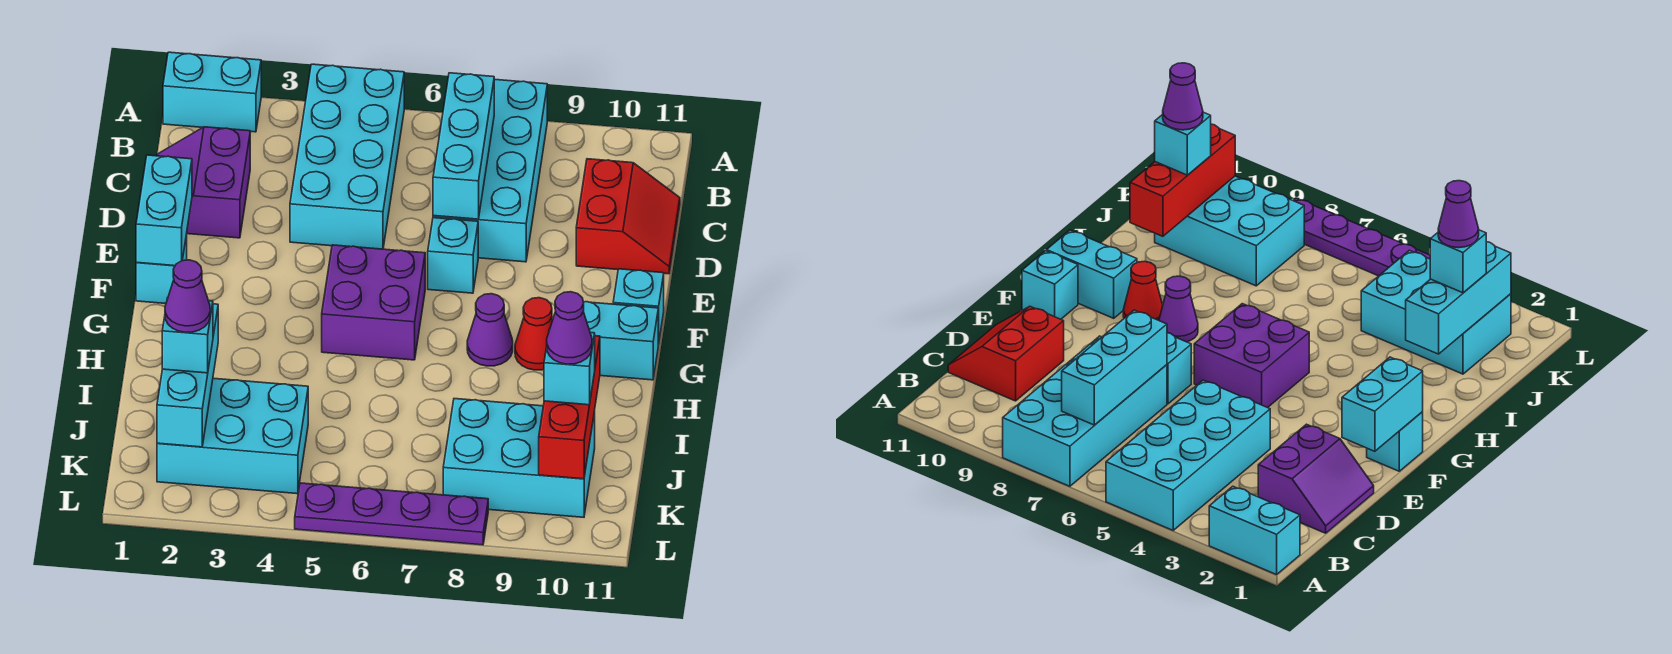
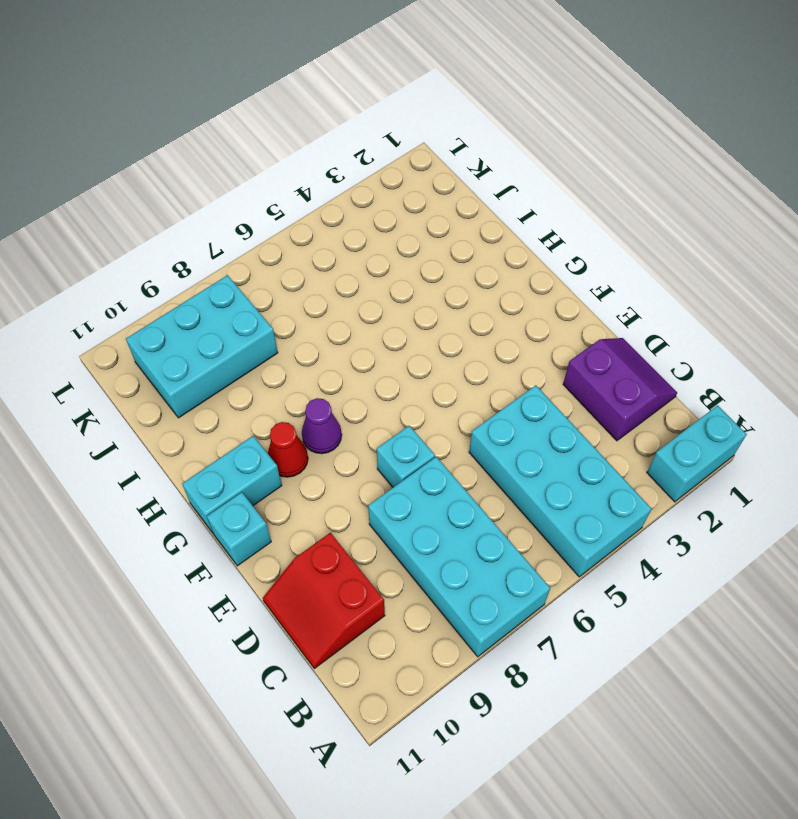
none -> cyan 1x1 brick [136,234,187,304]
none -> purple 2x2 brick [322,245,425,360]
none -> cyan 2x3 brick [157,378,308,494]

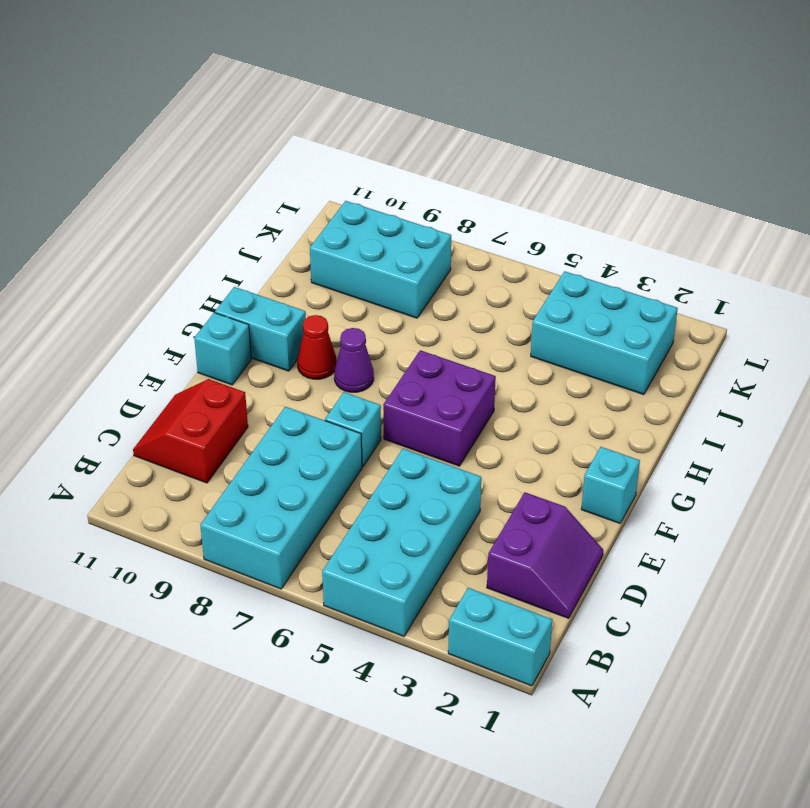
none -> purple 1x4 plate [295,483,488,545]
none -> cyan 1x3 brick [433,73,494,219]
none -> cyan 1x2 brick [136,155,192,266]

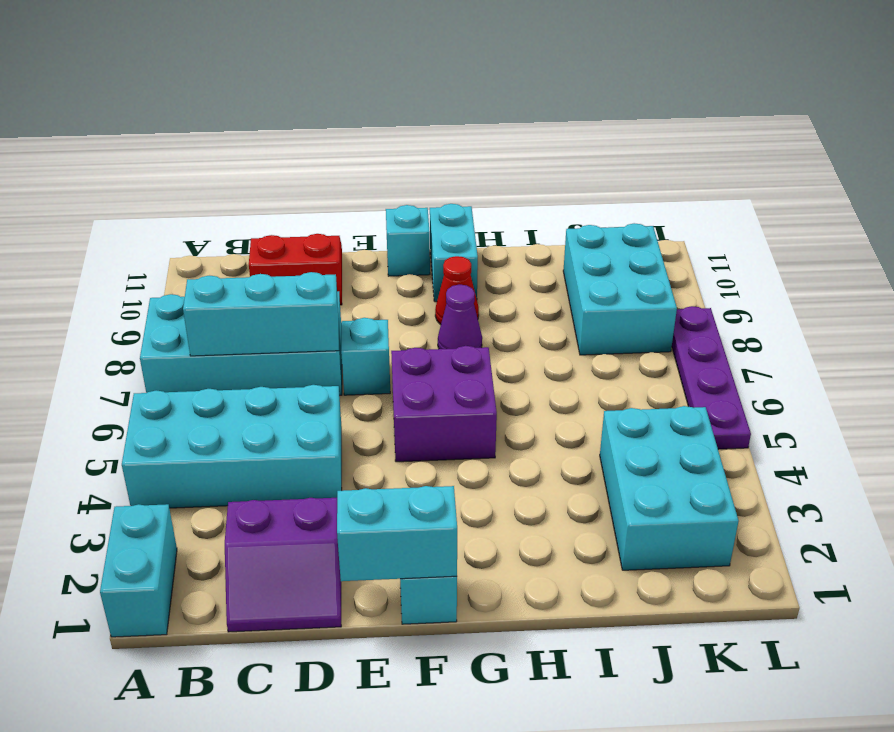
none -> cyan 1x3 brick [157,304,218,447]
none -> red 1x3 brick [539,336,600,479]
none -> cyan 1x1 brick [162,298,213,373]

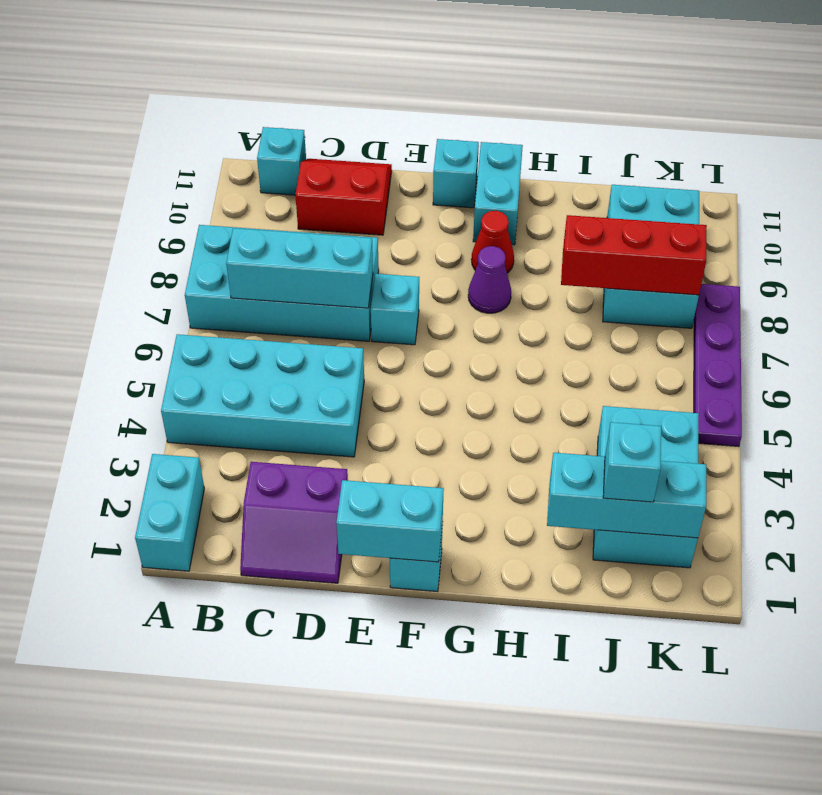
cyan 1x1 brick [257,127,306,195] -> cyan 1x1 brick moved to [544,329,595,405]
red 1x3 brick [561,215,707,295] -> red 1x3 brick moved to [539,336,600,479]
none -> purple 2x2 brick [322,245,425,360]
none -> purple 1x1 cone [165,260,210,332]
none -> purple 1x1 cone [547,292,592,364]

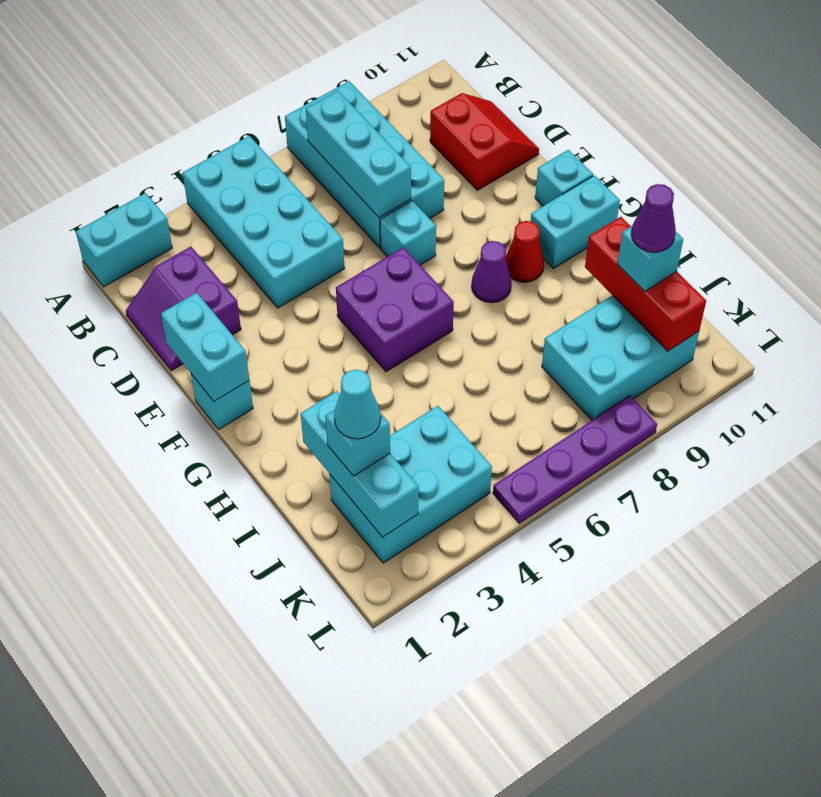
cyan 1x1 cone [334,370,381,439] -> purple 1x1 cone [165,260,210,332]

